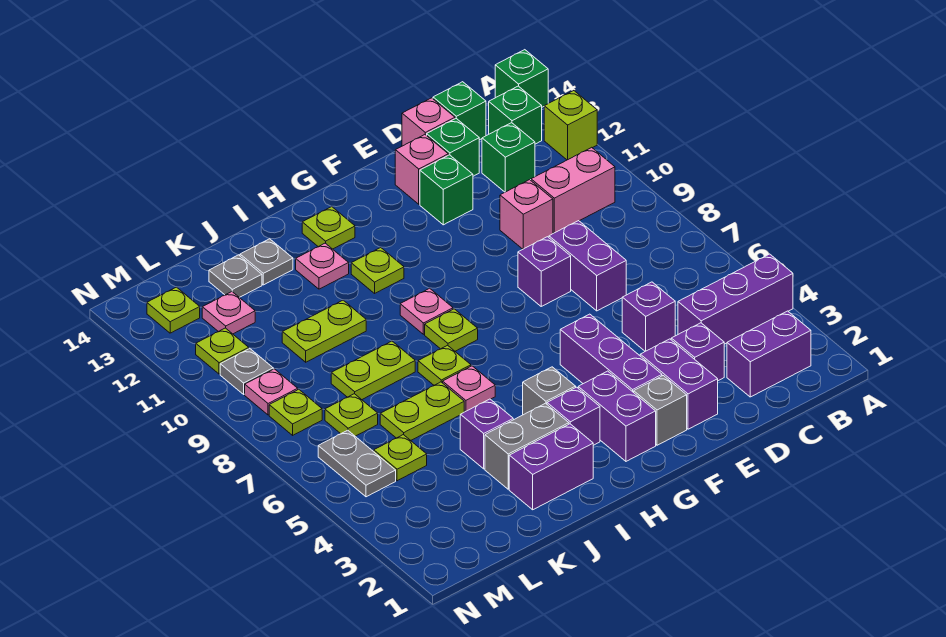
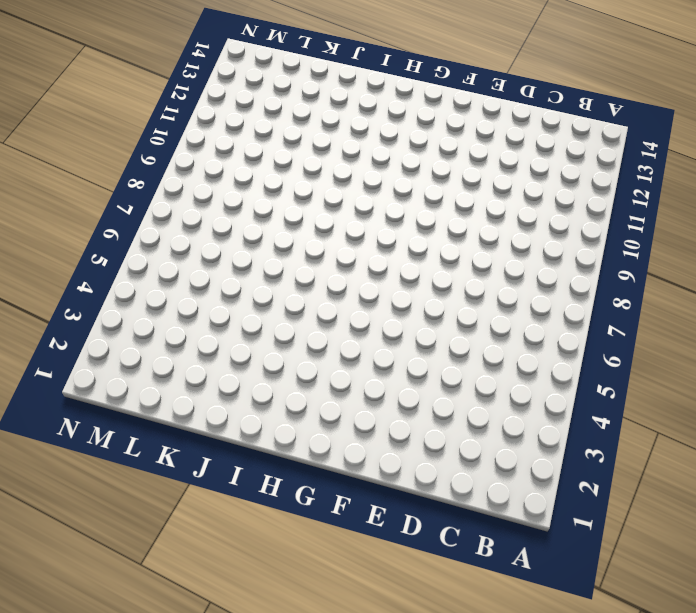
none -> purple 1x3 brick [678,254,793,344]
none -> lime 1x1 brick [544,91,597,160]
none -> green 1x1 brick [495,50,548,107]
none -> purple 1x2 brick [727,311,811,397]

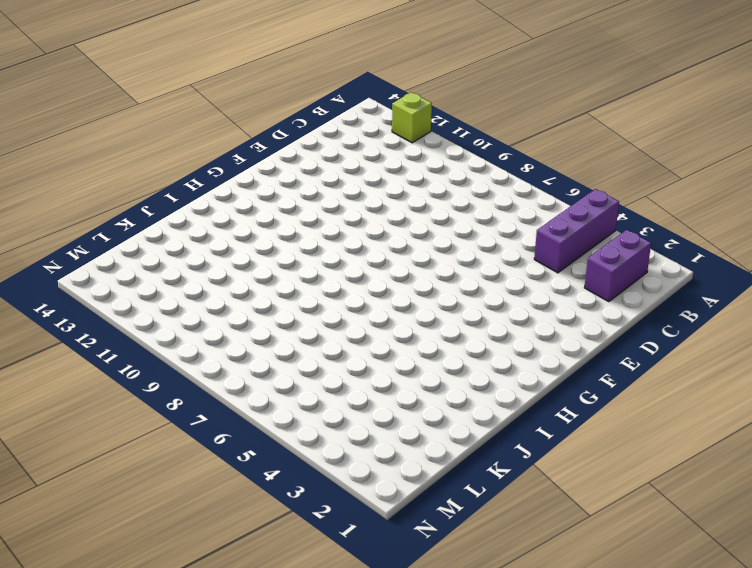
none -> green 1x1 brick [495,50,548,107]
none -> pink 1x2 brick [531,147,615,233]
none -> green 1x1 brick [489,86,542,144]
none -> green 1x1 brick [482,123,535,192]

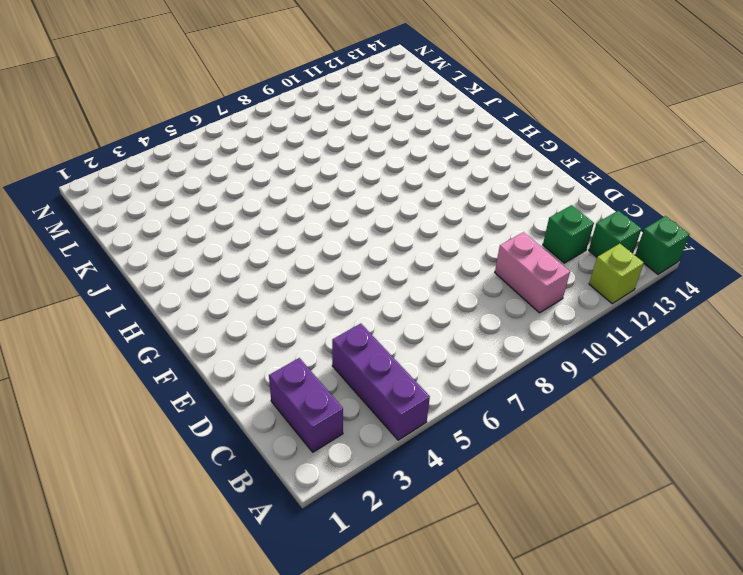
none -> green 1x1 brick [433,82,486,140]
none -> purple 1x1 brick [671,323,724,381]
none -> purple 1x1 brick [622,282,675,351]
none -> purple 1x2 brick [549,221,626,311]

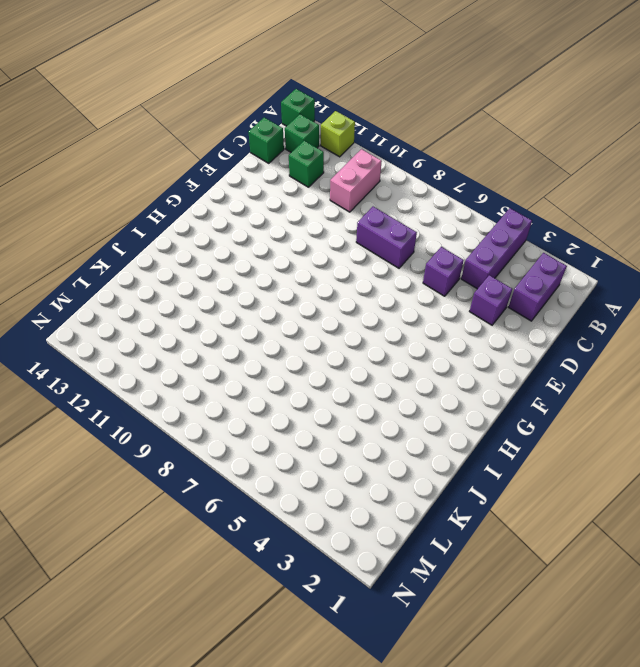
none -> pink 1x1 brick [500,180,553,249]
none -> green 1x1 brick [427,119,479,176]
none -> pink 1x1 brick [402,98,455,146]
none -> purple 1x2 brick [640,339,718,429]

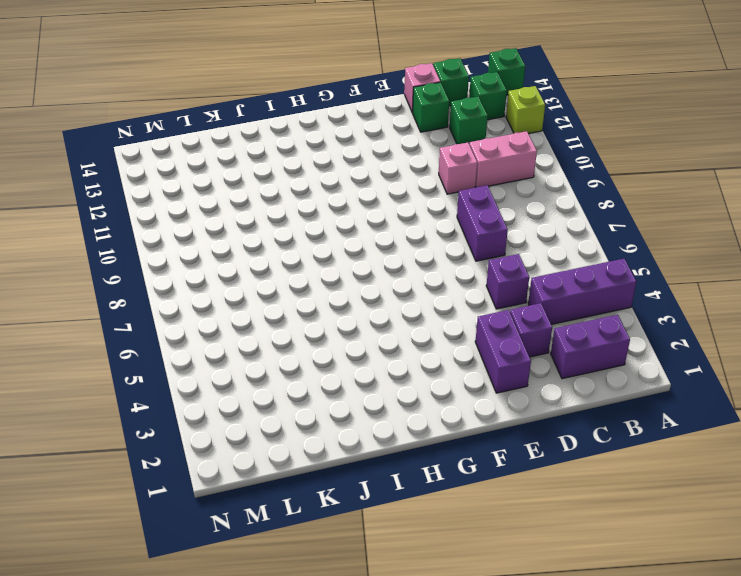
none -> purple 1x1 brick [518,237,571,306]
none -> green 1x1 brick [420,155,473,225]
none -> pink 1x1 brick [395,135,448,204]
none -> grey 1x1 brick [634,376,687,445]

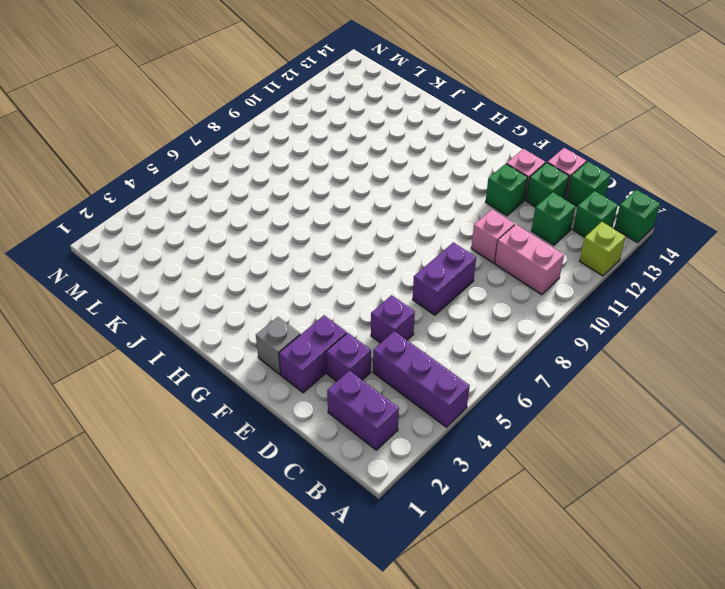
none -> purple 1x1 brick [518,237,571,306]
none -> purple 1x3 brick [560,314,662,392]
none -> purple 1x2 brick [578,371,656,461]
none -> purple 1x1 brick [547,387,600,445]

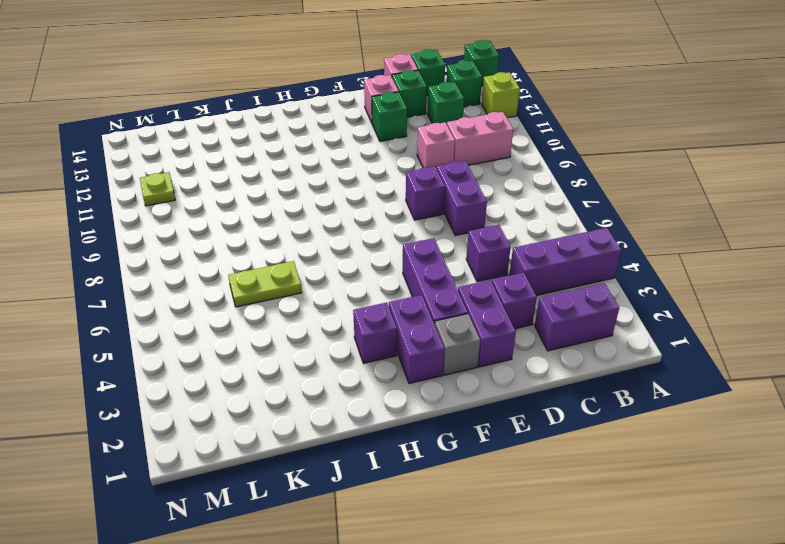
none -> grey 1x1 brick [523,367,576,415]
none -> lime 1x1 plate [425,309,478,351]
none -> pink 1x1 plate [400,288,453,334]
none -> lime 1x1 plate [351,248,404,293]

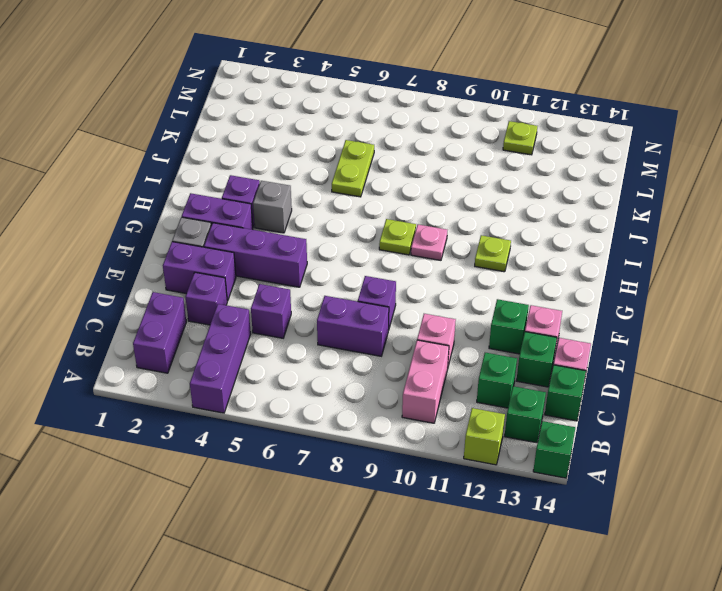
none -> lime 1x1 plate [302,207,355,249]
none -> purple 1x2 brick [509,424,593,510]
none -> grey 1x2 brick [485,403,569,489]
none -> pink 1x1 plate [443,366,495,412]

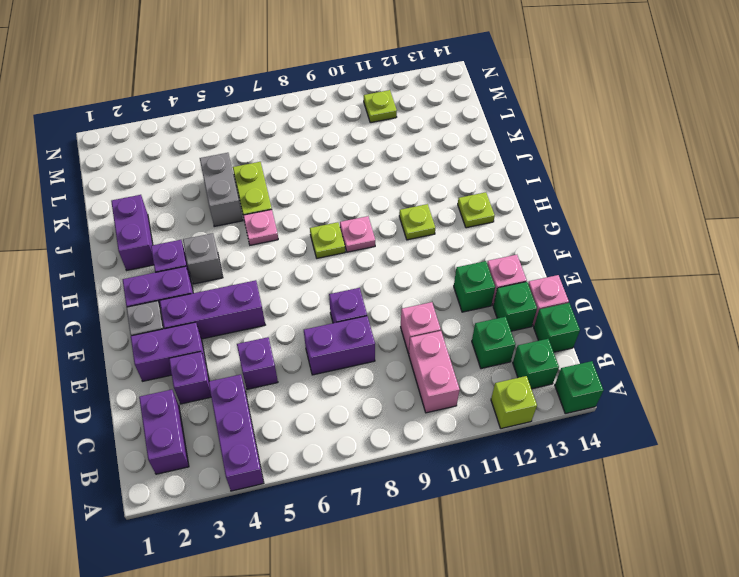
grey 1x2 brick [200,153,243,227] -> grey 1x2 brick moved to [485,403,569,489]
none -> lime 1x1 plate [418,345,471,385]
none -> pink 1x1 plate [296,243,349,289]
none -> purple 1x1 brick [460,399,513,469]
none -> lime 1x2 plate [331,341,415,400]

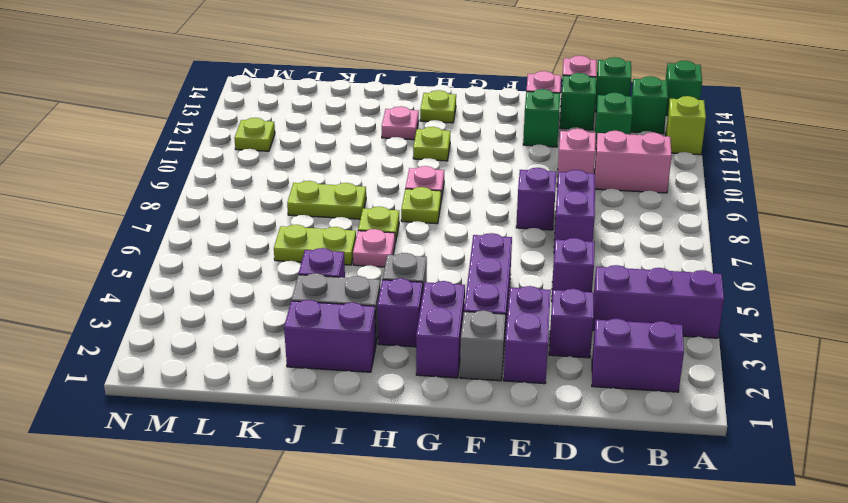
none -> lime 1x2 plate [282,300,366,362]
none -> grey 1x1 plate [240,239,293,285]
none -> grey 1x1 plate [209,255,262,297]
none -> lime 1x1 plate [374,435,427,481]

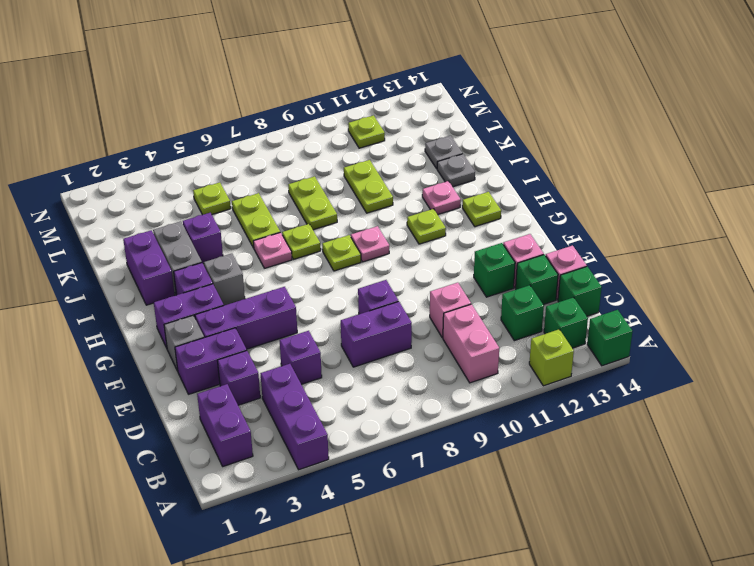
none -> lime 1x1 plate [325,394,378,436]
none -> pink 1x1 plate [202,292,255,334]
none -> grey 1x2 plate [318,430,396,497]
none -> lime 1x1 plate [269,389,322,435]

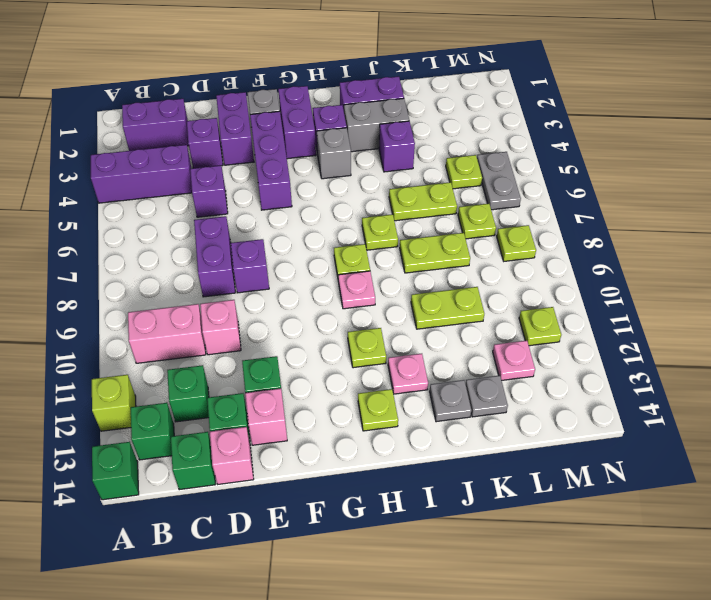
none -> pink 1x1 plate [443,366,495,412]
none -> pink 1x1 plate [245,369,298,415]
none -> grey 1x1 plate [220,349,273,394]
none -> lime 1x1 plate [147,287,200,333]

